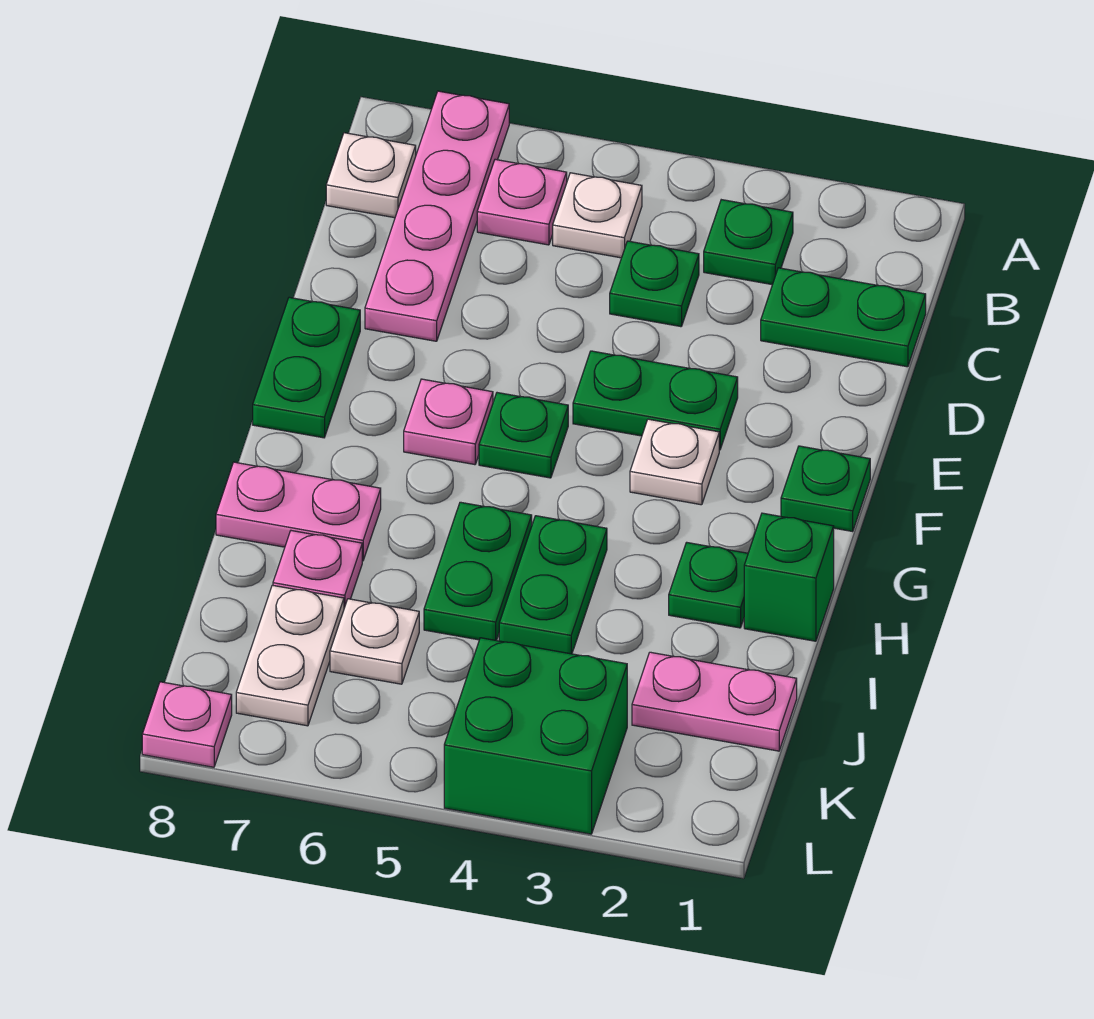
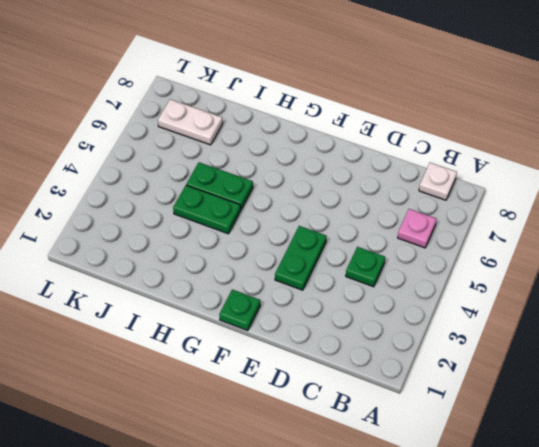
none -> pink 1x4 plate [365,91,509,341]
none -> green 1x1 plate [704,200,793,285]
none -> white 1x1 plate [553,173,642,258]

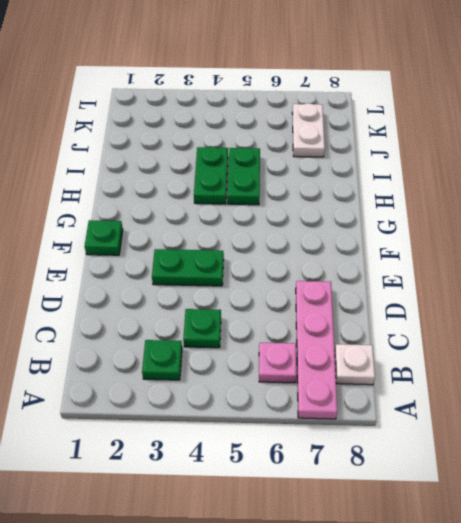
none -> white 1x1 plate [553,173,642,258]
none -> green 1x2 plate [761,268,926,367]
none -> green 1x2 plate [253,297,360,438]

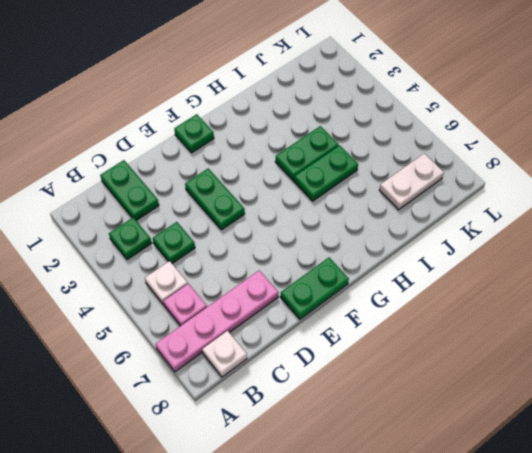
none -> white 1x1 plate [630,419,719,505]
none -> green 1x1 plate [479,393,568,478]
none -> pink 1x1 plate [404,379,493,465]

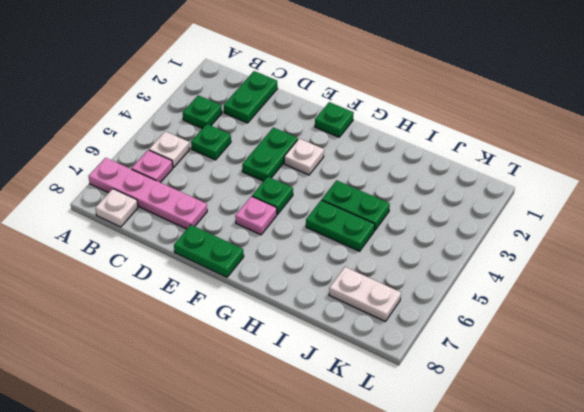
none -> green 1x1 brick [744,513,834,641]
none -> green 1x1 plate [669,542,748,628]
none -> pink 1x2 plate [216,462,381,561]

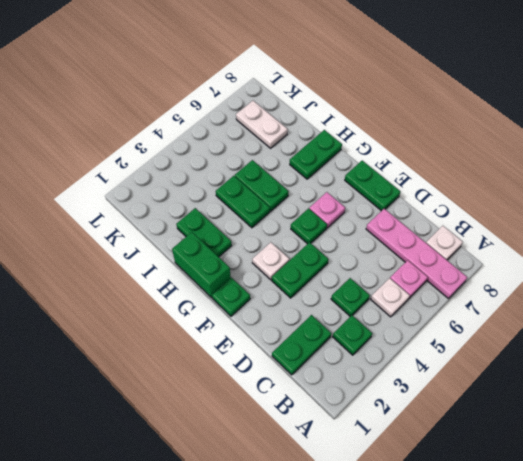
green 1x2 brick [172,232,231,298] -> green 1x1 brick [744,513,834,641]
green 1x2 plate [176,208,232,257] -> green 1x1 plate [669,542,748,628]
green 1x2 plate [290,130,342,179] -> pink 1x2 plate [216,462,381,561]
none -> pink 1x1 plate [273,531,362,608]
none -> pink 1x2 plate [632,652,797,751]
none -> white 1x1 plate [330,599,419,684]

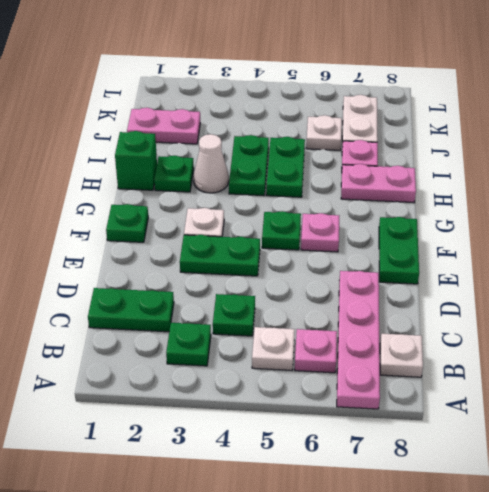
white 1x1 cone [194,134,229,193] -> none
none -> green 2x2 brick [444,638,627,834]
none -> pink 1x1 plate [142,682,232,767]

